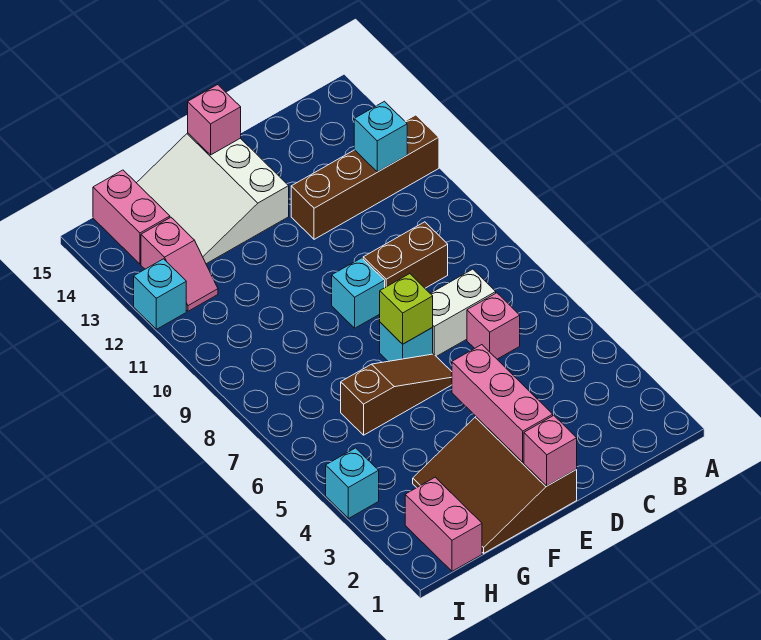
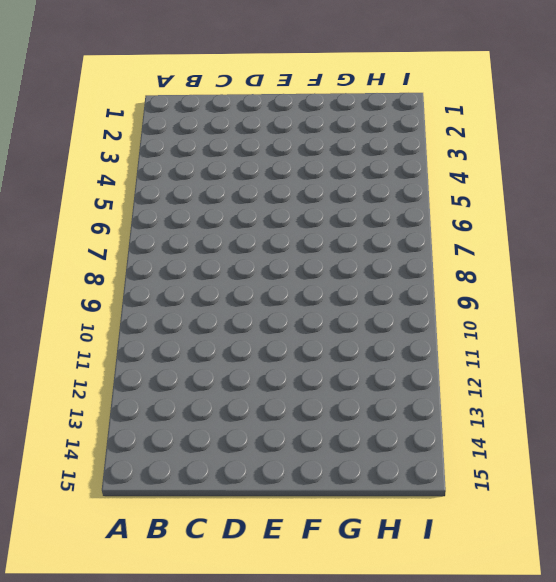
none -> brown 1x4 brick [291,115,439,239]
none -> pink 1x1 brick [467,293,520,359]
none -> white 1x2 brick [430,269,496,357]

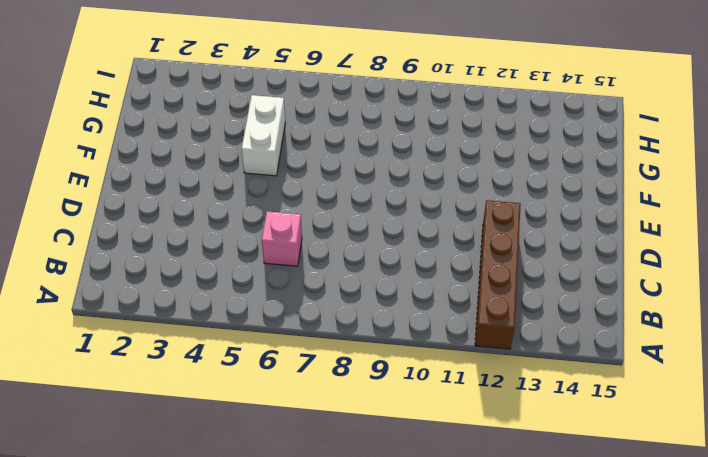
white 1x2 brick [242,95,285,176] -> white 1x2 brick moved to [430,269,496,357]
none -> brown 1x2 brick [363,222,448,288]
none -> brown 3x3 slope [413,417,577,553]
none -> brown 1x3 slope [341,354,452,435]

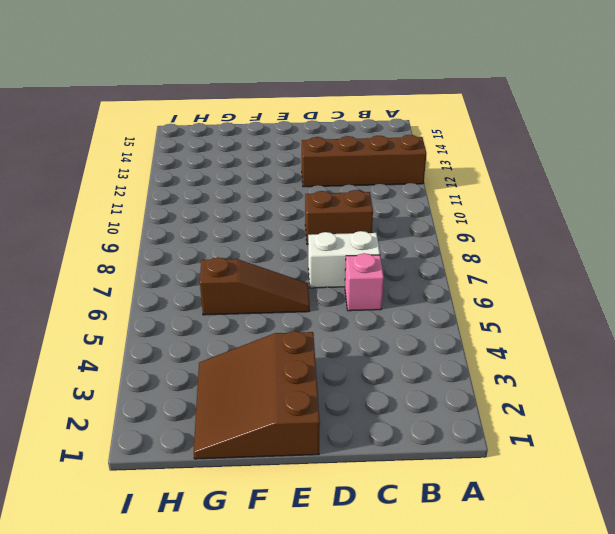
none -> cyan 1x1 brick [380,323,433,361]
none -> cyan 1x1 brick [332,258,385,328]
none -> white 3x3 slope [137,133,289,264]

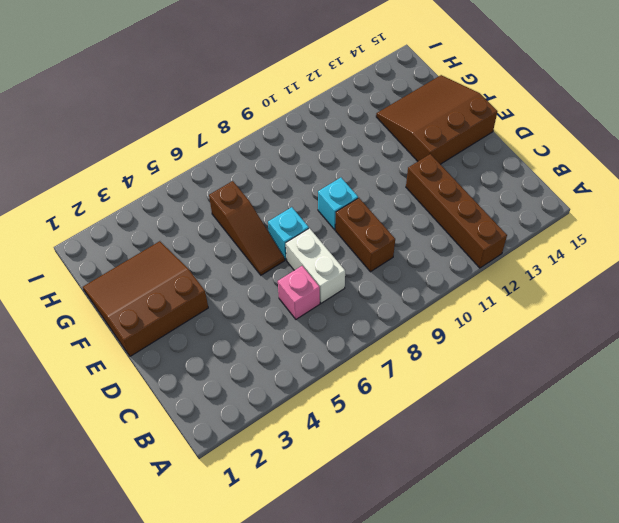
brown 3x3 slope [376,75,498,164] -> white 3x3 slope [137,133,289,264]
none -> pink 1x2 brick [405,477,482,571]
none -> pink 1x2 slope [141,217,218,311]
none -> pink 1x2 brick [93,170,170,264]

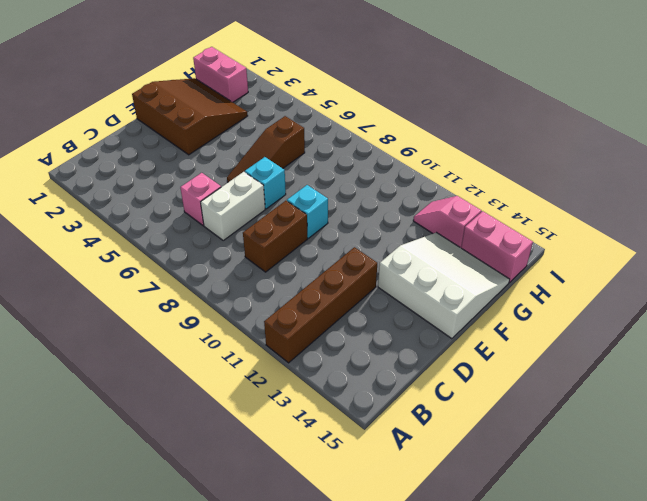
none -> cyan 1x1 brick [326,448,379,519]
none -> cyan 1x1 brick [134,259,186,329]
none -> cyan 1x1 brick [354,101,407,172]

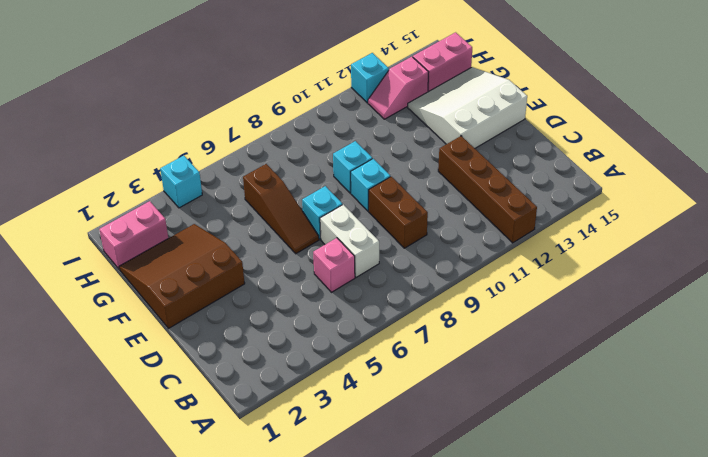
cyan 1x1 brick [333,141,372,193] -> cyan 1x1 brick moved to [354,101,407,172]
none -> pink 1x1 brick [524,416,577,486]
none -> pink 1x3 brick [452,345,553,462]
none -> lime 1x1 brick [380,274,433,344]

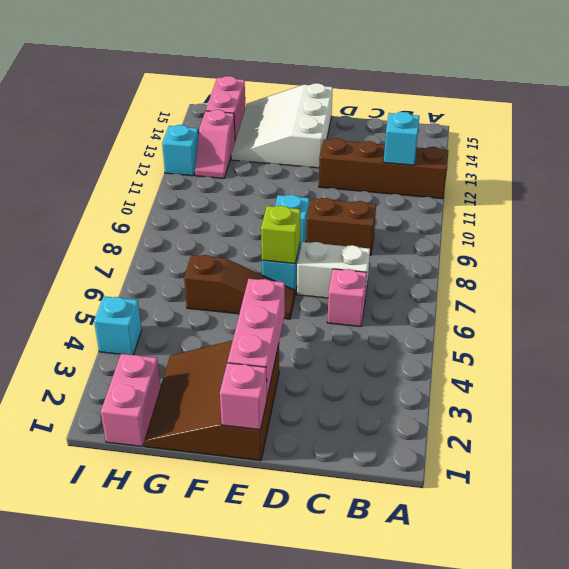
none -> pink 1x1 brick [188,85,241,155]

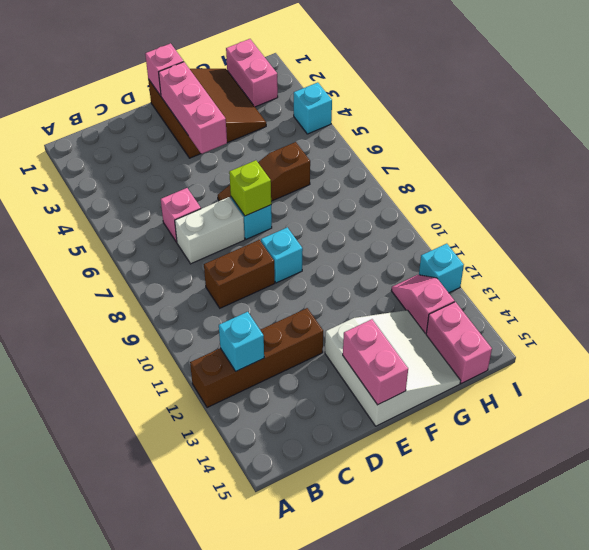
pink 1x2 brick [343,319,408,405] -> pink 1x1 brick [188,85,241,155]

